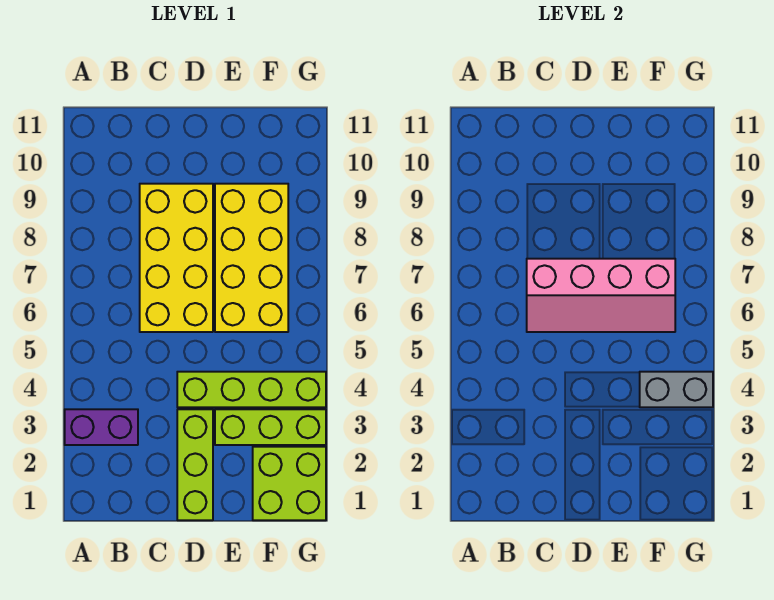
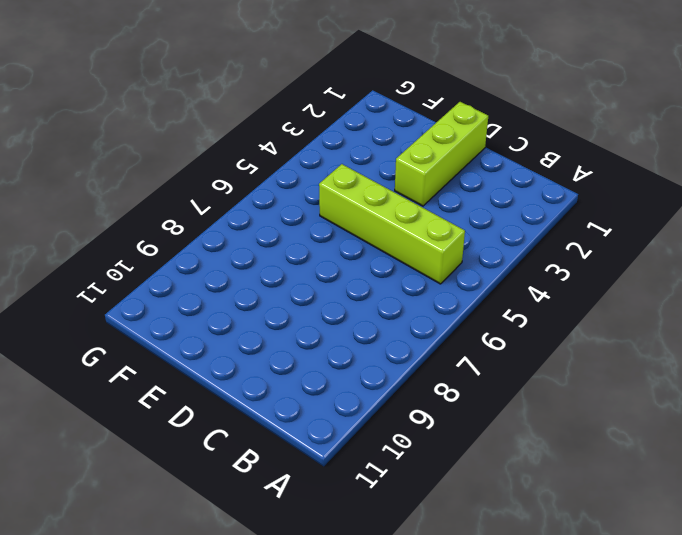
lime 1x4 brick [319,164,465,284] -> lime 1x4 brick moved to [177,372,326,407]
none -> purple 1x2 brick [65,409,138,445]
none -> yellow 2x4 brick [140,184,213,332]

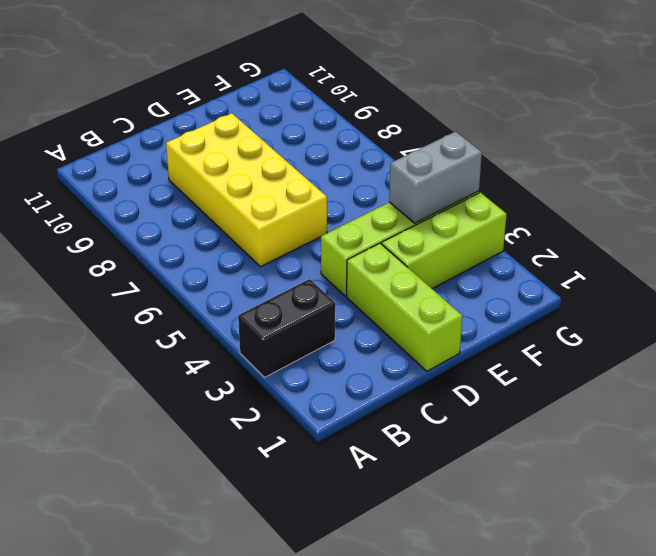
black 1x2 brick [238,279,335,378] -> purple 1x2 brick [65,409,138,445]
none -> yellow 2x4 brick [215,184,288,332]
none -> lime 2x2 brick [253,447,326,520]

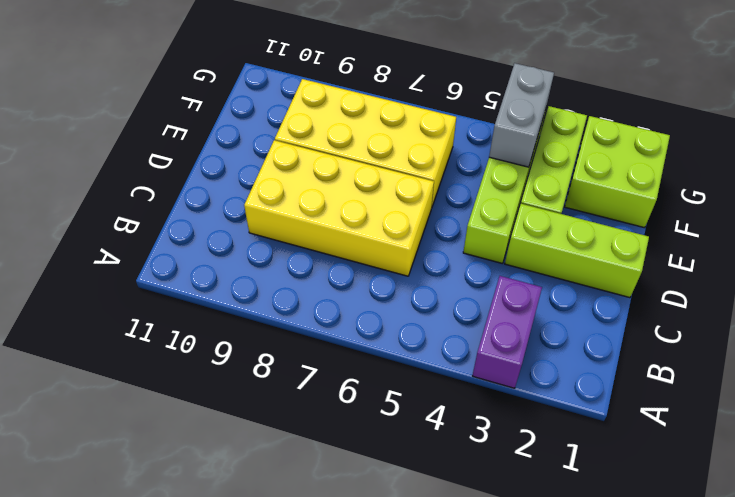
none -> pink 2x4 slope [527,259,675,332]

